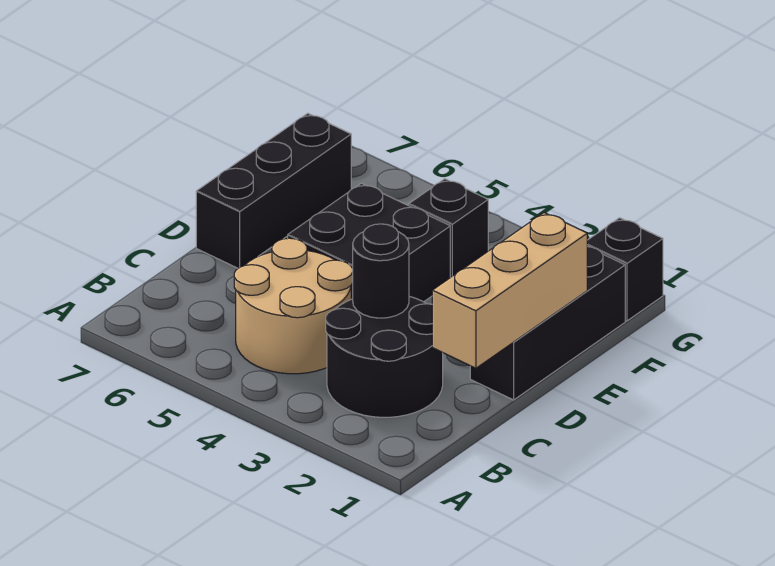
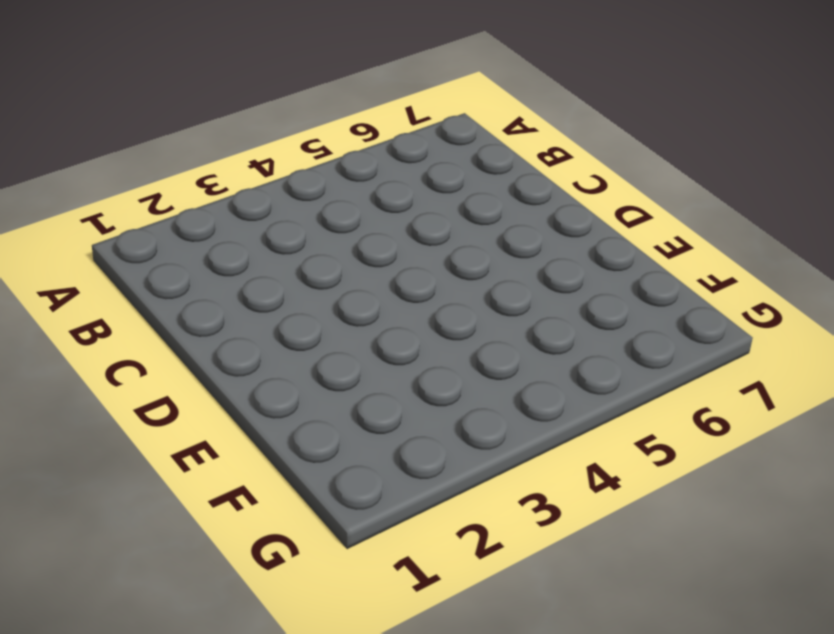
none -> black 2x2 round brick [326,296,443,417]
none -> tan 2x2 round brick [234,238,353,374]

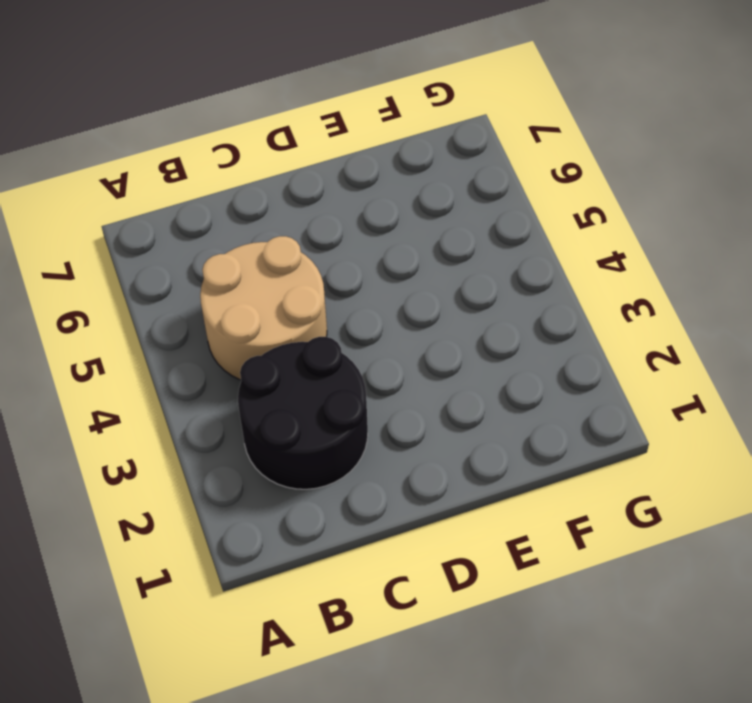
none -> black 1x3 brick [470,247,625,400]
none -> black 2x2 brick [288,183,450,302]

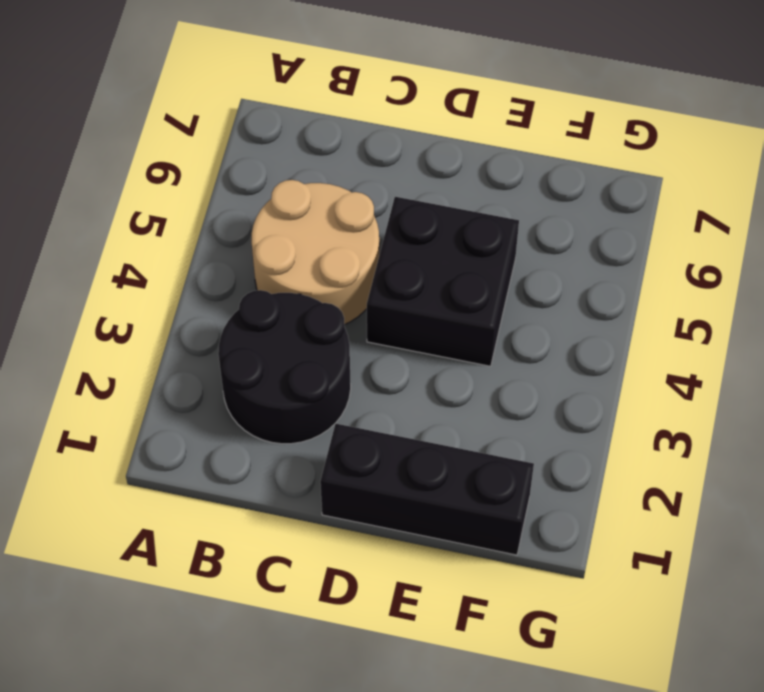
none -> black 1x3 brick [196,113,351,268]
none -> black 1x1 brick [409,179,488,278]

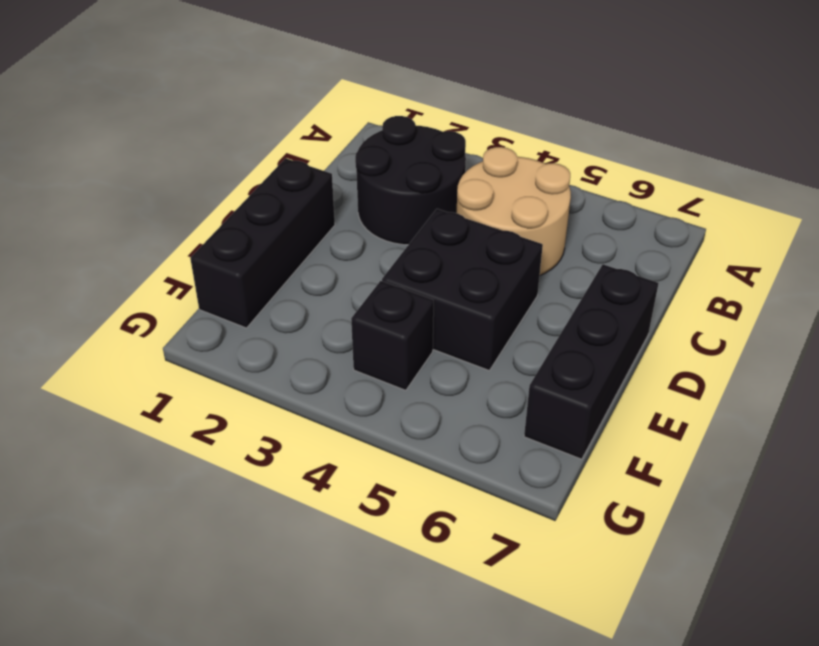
none -> black 1x1 brick [587,218,663,321]
none -> tan 1x3 brick [432,213,587,368]

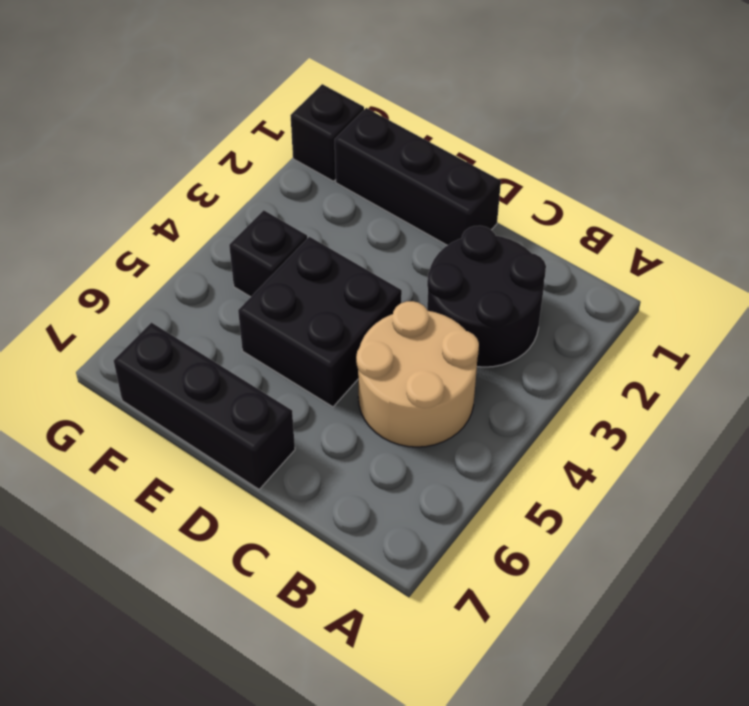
none -> tan 1x3 brick [432,213,587,368]
none -> black 1x1 round brick [353,224,409,318]

